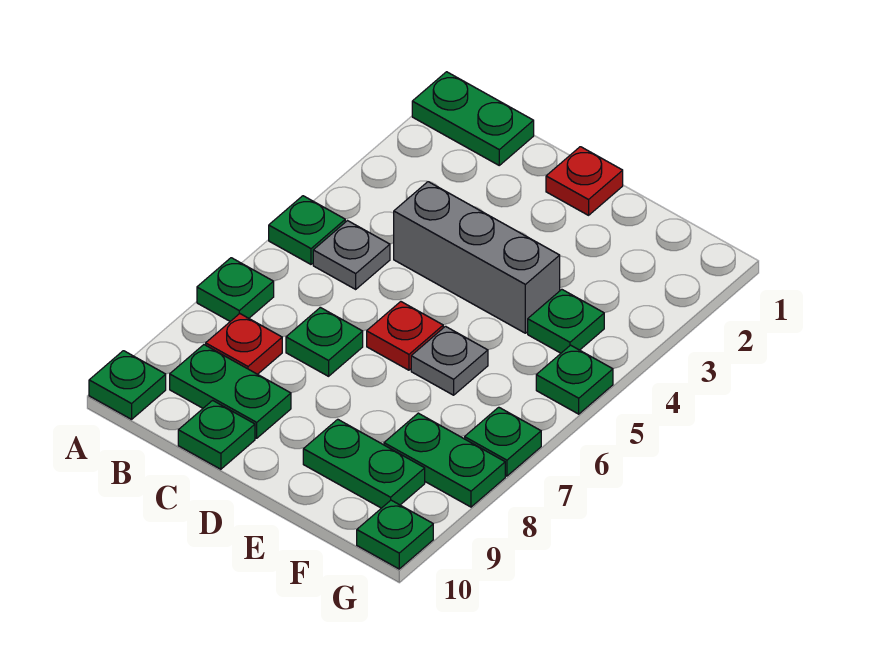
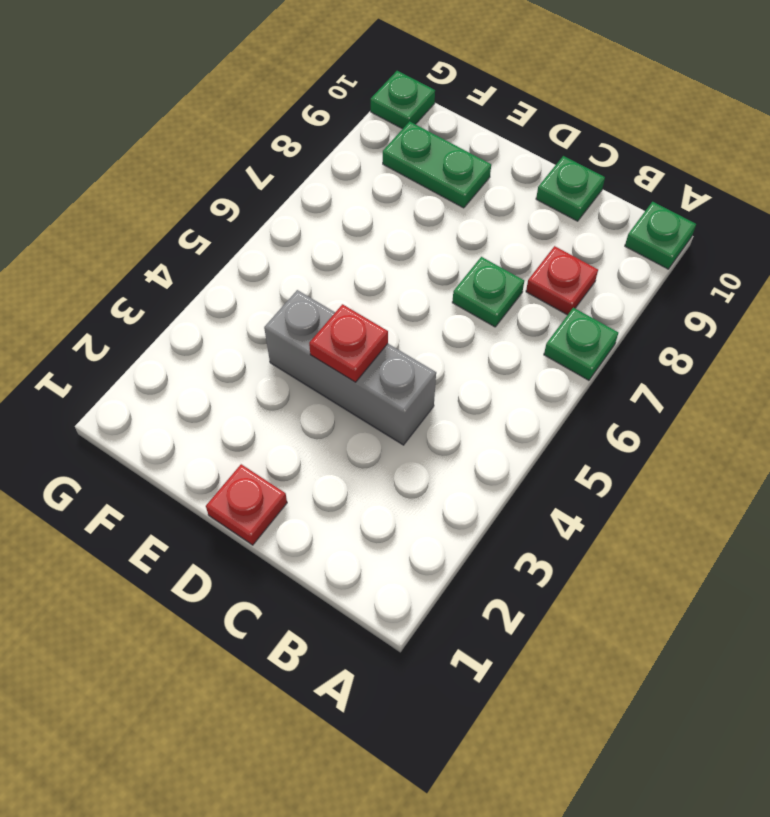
red 1x1 plate [309,304,388,382] -> red 1x1 plate moved to [367,302,443,370]
none -> green 1x2 plate [412,72,534,165]
none -> green 1x1 plate [269,196,345,264]
none -> grey 1x1 plate [313,221,390,289]

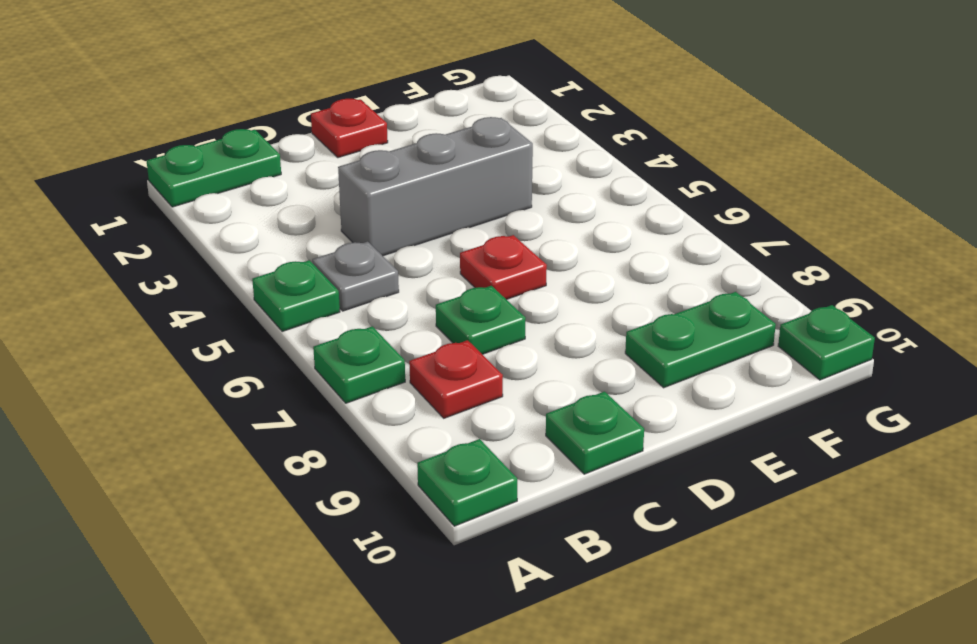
none -> green 1x2 plate [170,345,291,438]
none -> grey 1x1 plate [411,326,488,395]
none -> green 1x1 plate [528,289,604,353]

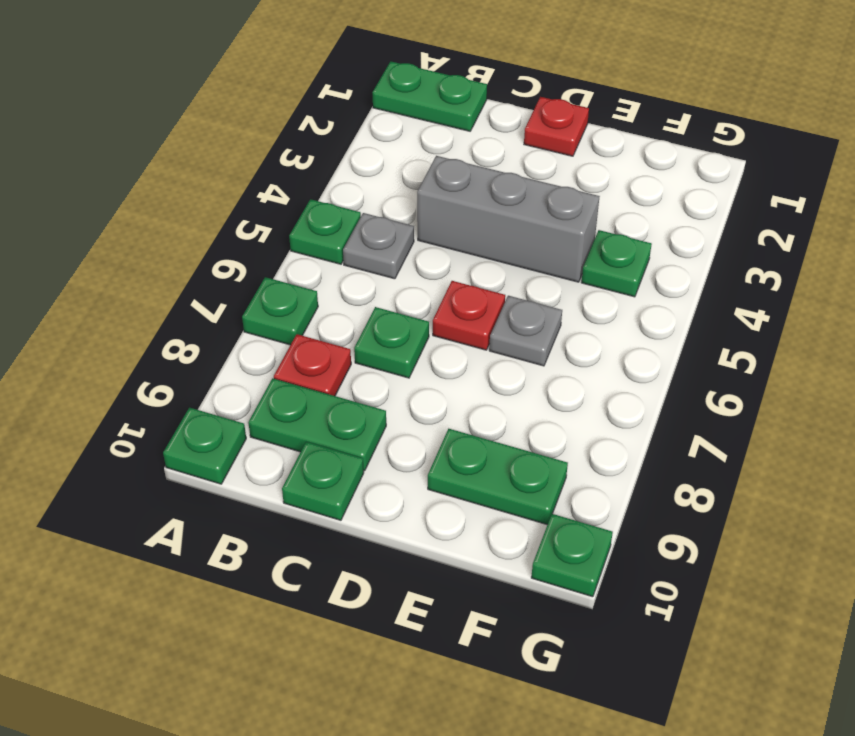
none -> green 1x2 plate [384,413,505,507]
none -> green 1x1 plate [536,345,613,414]
none -> green 1x1 plate [465,407,541,476]

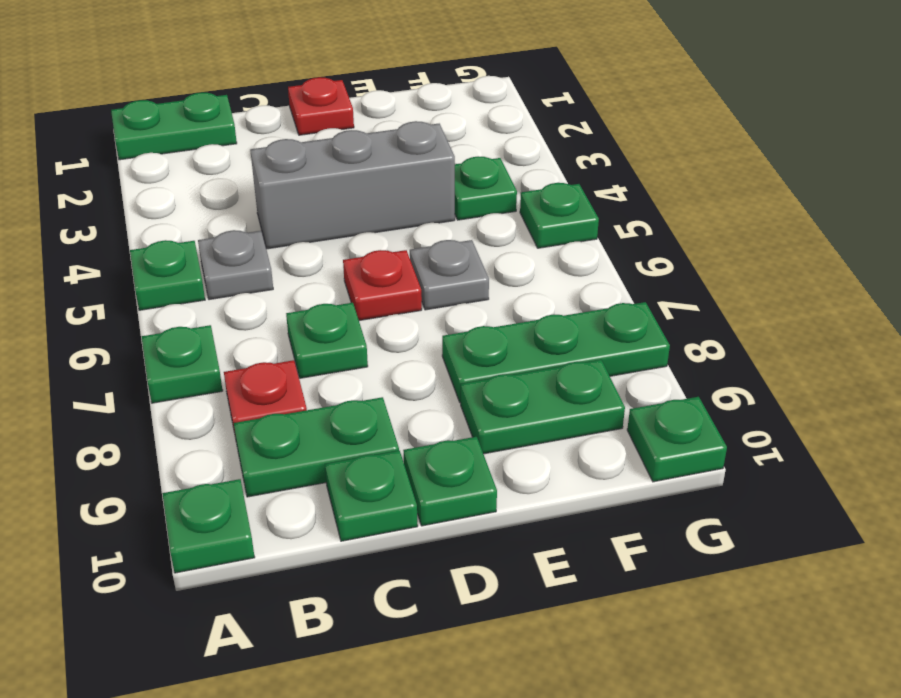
green 1x1 plate [403,437,497,526] -> green 1x1 plate moved to [465,407,541,476]
green 1x3 plate [442,302,670,403] -> green 1x2 plate [384,413,505,507]

